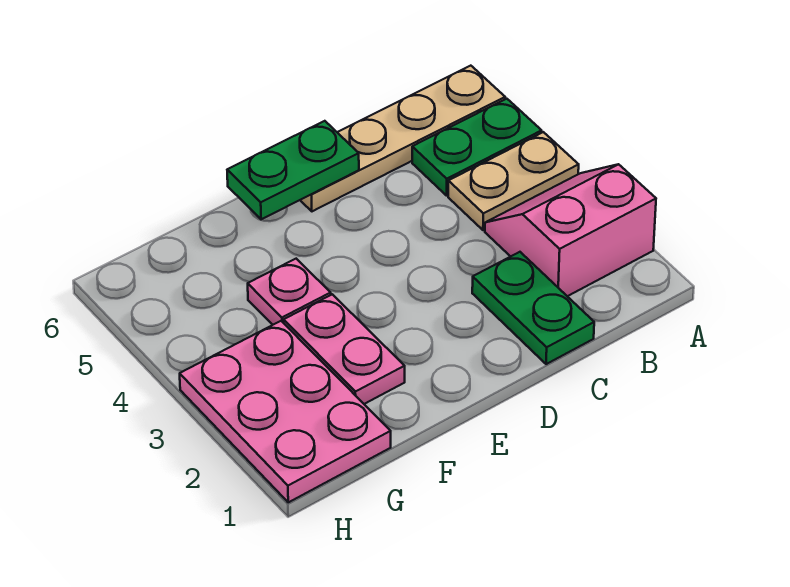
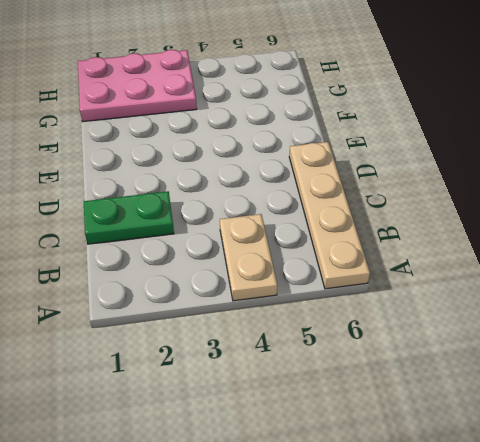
none -> pink 2x2 slope [485,164,656,296]
none -> green 1x2 plate [412,99,542,196]

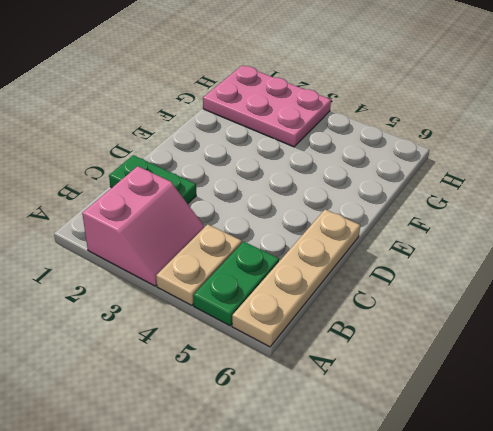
none -> pink 1x2 plate [284,294,405,404]
none -> pink 1x1 plate [248,259,331,325]

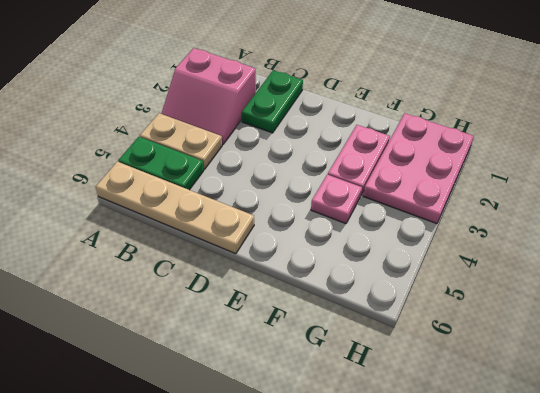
none -> green 1x2 plate [227,121,359,219]

